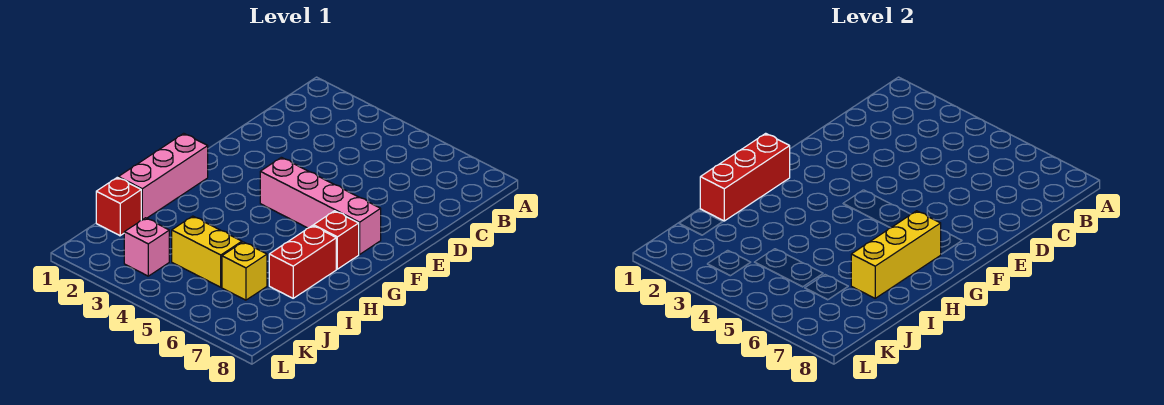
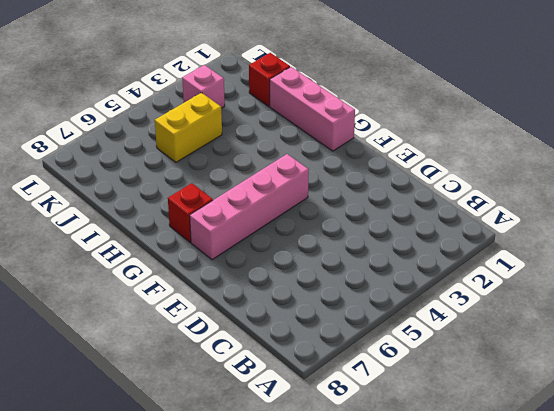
none -> red 1x2 brick [269,226,336,298]
none -> yellow 1x1 brick [222,242,267,300]

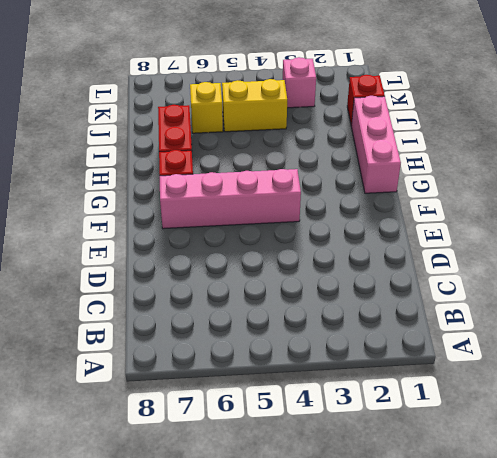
none -> red 1x3 brick [700,133,790,221]
none -> yellow 1x3 brick [851,211,941,298]

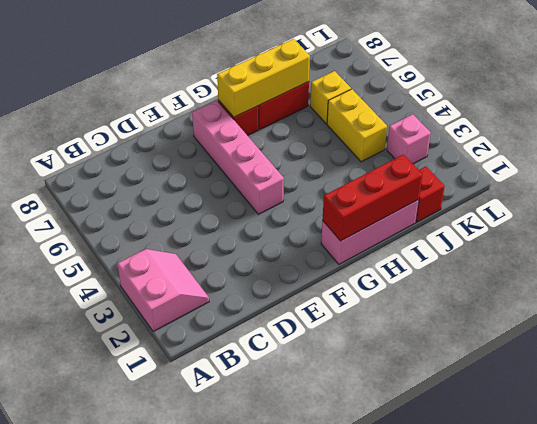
pink 2x2 slope [117,249,209,332] -> none

